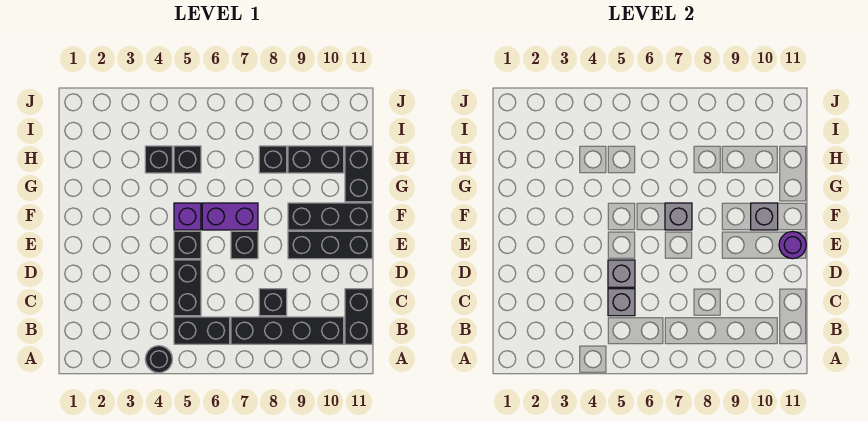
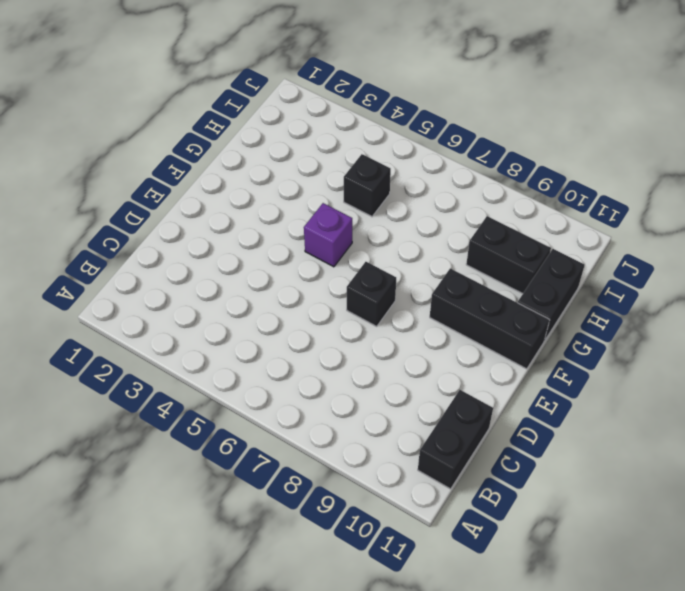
none -> black 1x1 round brick [145,346,172,373]
none -> black 1x2 brick [174,317,230,344]
none -> black 1x4 brick [231,317,344,344]

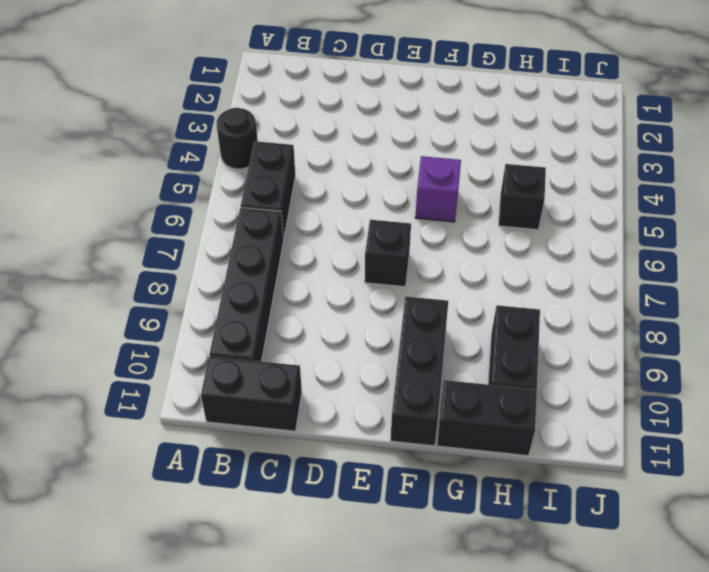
none -> black 1x2 brick [174,260,201,316]
none -> black 1x1 brick [259,289,287,316]
none -> black 1x1 brick [174,231,201,259]

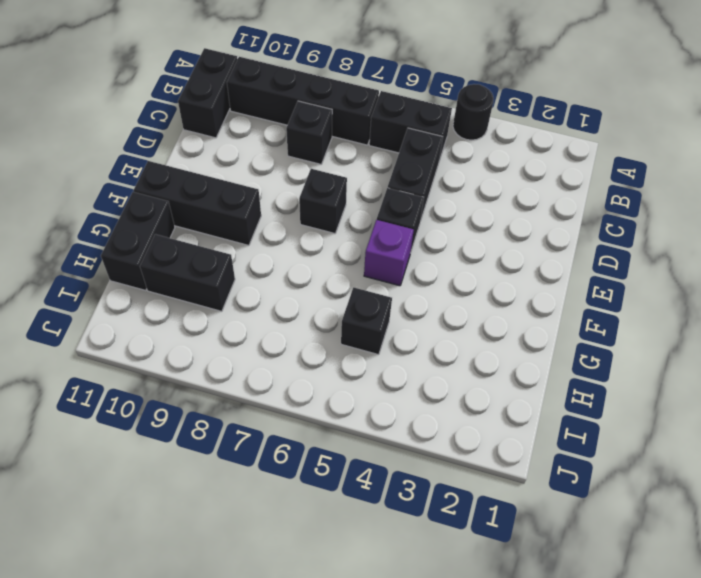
none -> black 1x3 brick [288,231,372,259]
none -> purple 1x2 brick [202,203,258,230]
none -> black 1x1 brick [145,146,172,173]

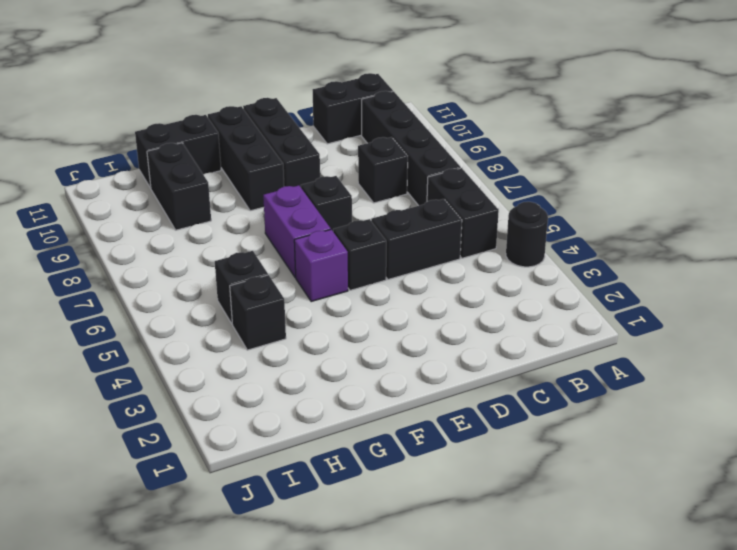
none -> black 1x1 brick [259,146,287,173]
none -> grey 1x1 brick [608,289,635,316]
none -> grey 1x1 brick [608,260,635,287]

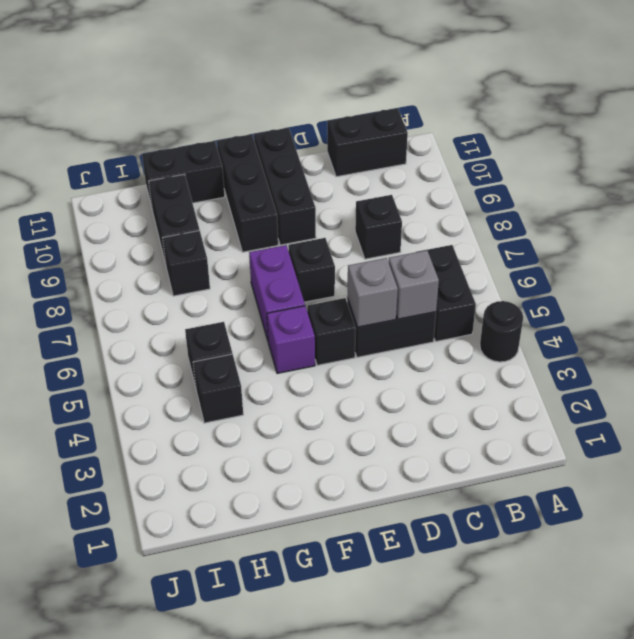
none -> black 1x4 brick [231,317,344,344]
none -> purple 1x1 round brick [779,232,806,259]
none -> grey 1x1 brick [665,203,692,230]

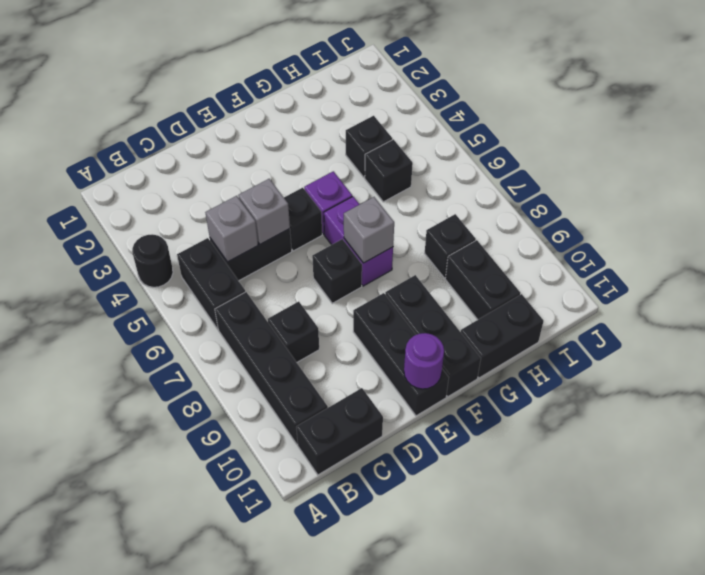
none -> grey 1x1 brick [751,203,778,230]

